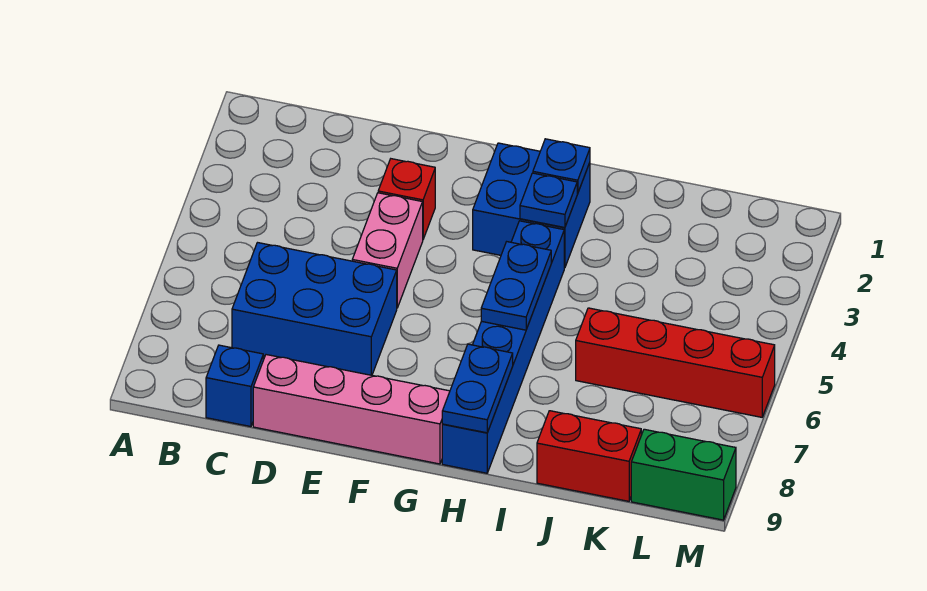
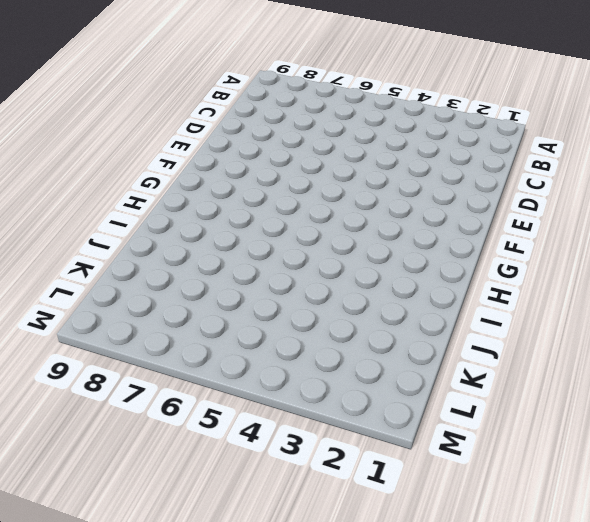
none -> blue 2x3 brick [232,243,397,375]
none -> blue 1x1 brick [206,345,263,427]
none -> pink 1x4 brick [253,355,450,464]

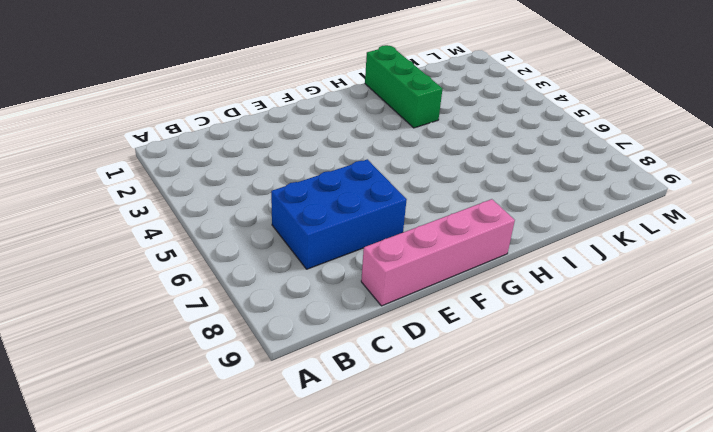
green 1x3 brick [365,45,443,128] -> none
none -> blue 1x1 brick [206,345,263,427]
none -> red 1x1 brick [378,159,435,239]
none -> pink 1x2 brick [352,193,423,308]

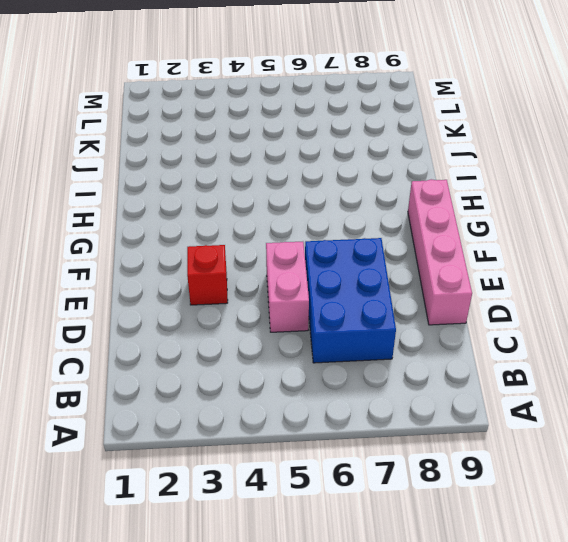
pink 1x2 brick [266,242,309,332] -> pink 1x2 brick turned to [352,193,423,308]
none -> blue 1x1 brick [206,345,263,427]
none -> blue 2x2 brick [473,143,590,268]
none -> blue 1x6 brick [442,221,564,473]

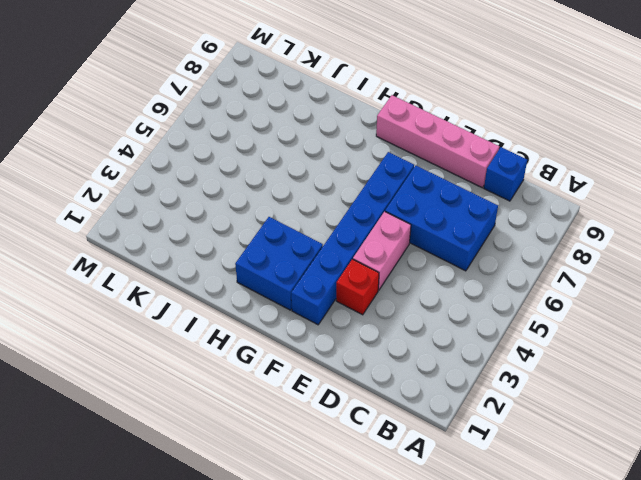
blue 1x6 brick [291,152,414,325] -> blue 1x6 brick moved to [442,221,564,473]
none -> red 1x4 brick [576,308,775,417]
none -> red 1x2 brick [537,411,641,501]
none -> green 1x2 brick [631,429,736,520]

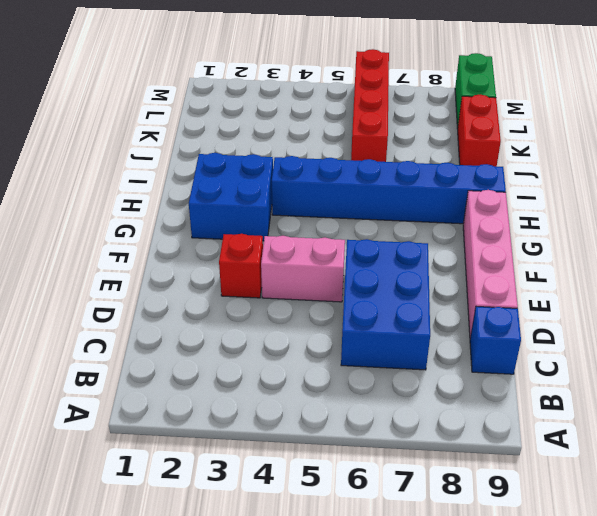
none -> blue 1x1 plate [533,139,590,193]
none -> blue 1x1 plate [520,173,577,228]
none -> blue 1x2 plate [481,242,551,330]

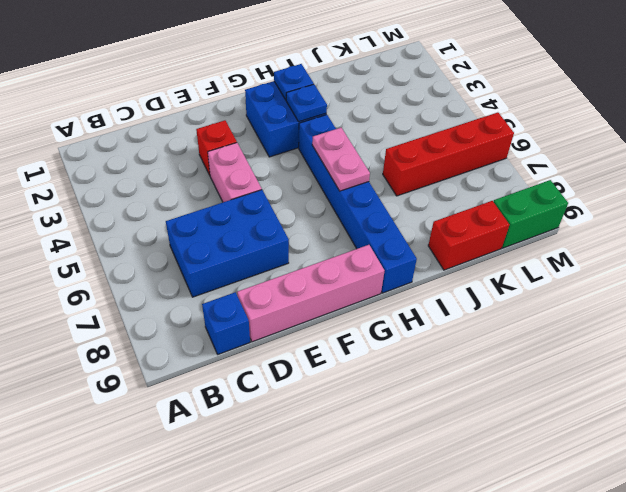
pink 1x2 plate [312,127,370,191] -> blue 1x2 plate [481,242,551,330]
none -> blue 1x2 plate [442,344,513,433]

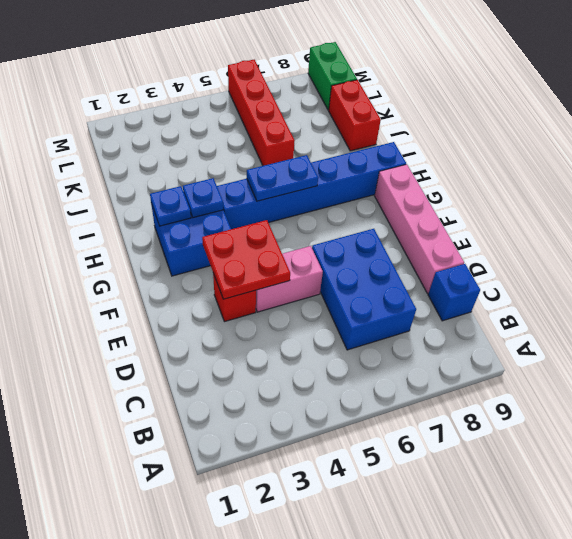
red 2x2 plate [202,220,290,299] -> none
none -> blue 1x2 plate [442,344,513,433]

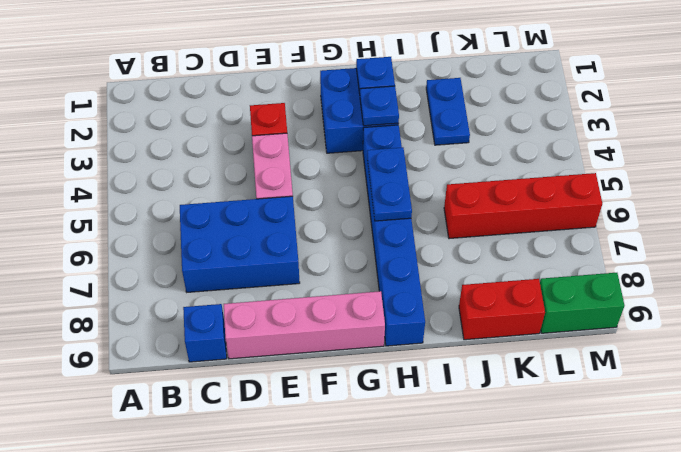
blue 1x2 plate [426,78,470,145] -> blue 1x2 plate moved to [442,344,513,433]

